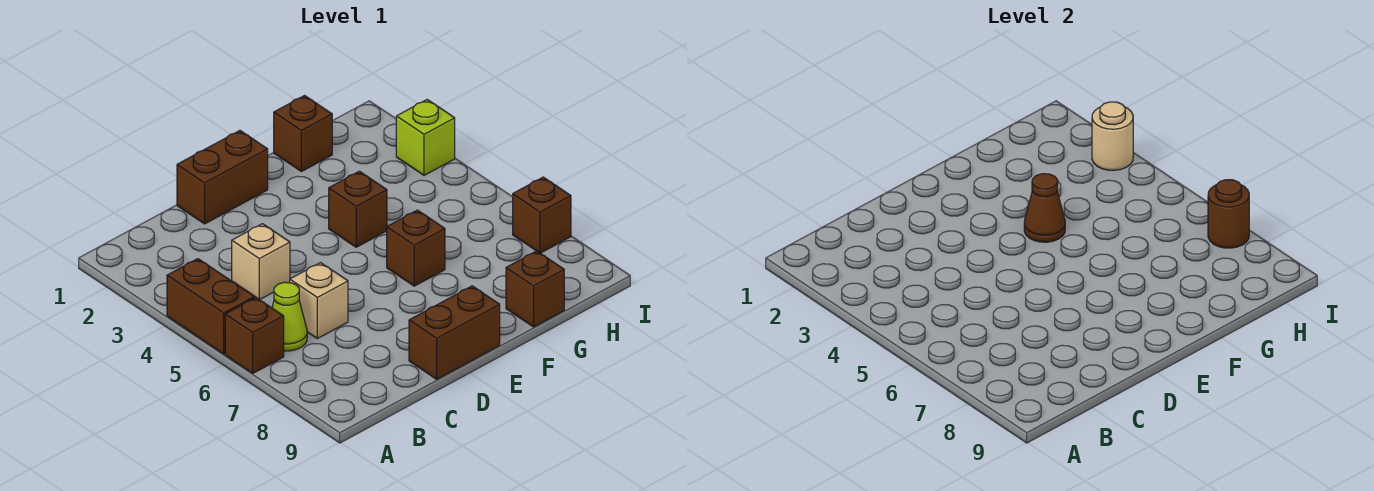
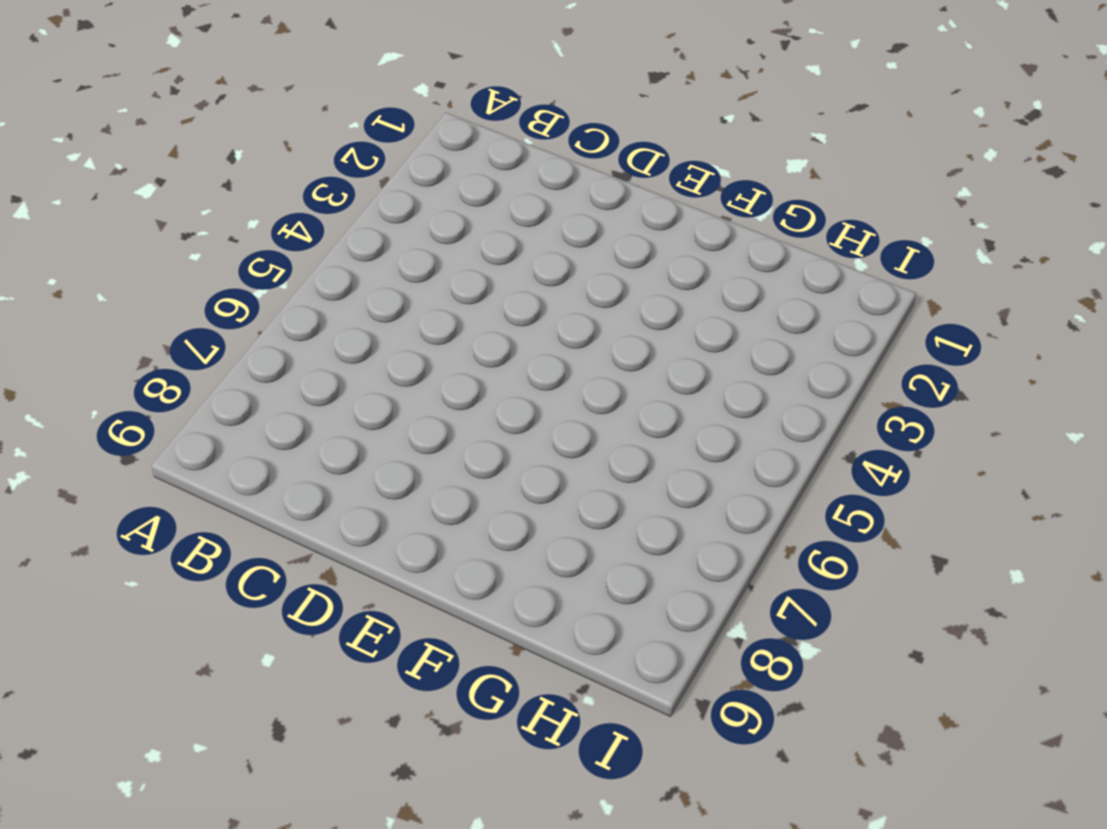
none -> brown 1x2 brick [167,259,255,354]
none -> brown 1x1 brick [225,297,284,373]
none -> lime 1x1 cone [272,282,307,351]

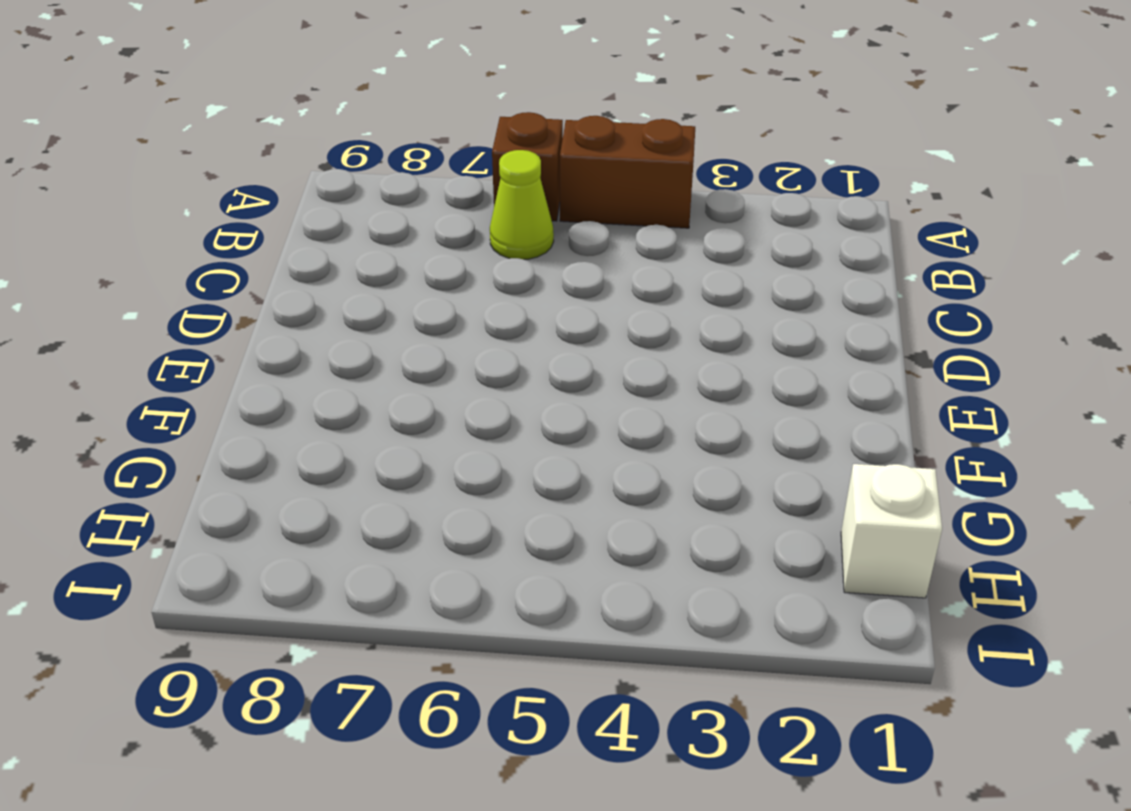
white 1x1 brick [841,464,942,598] -> none
none -> tan 1x1 brick [232,224,290,300]
none -> tan 1x1 brick [290,263,348,339]
none -> brown 1x2 brick [177,131,268,224]

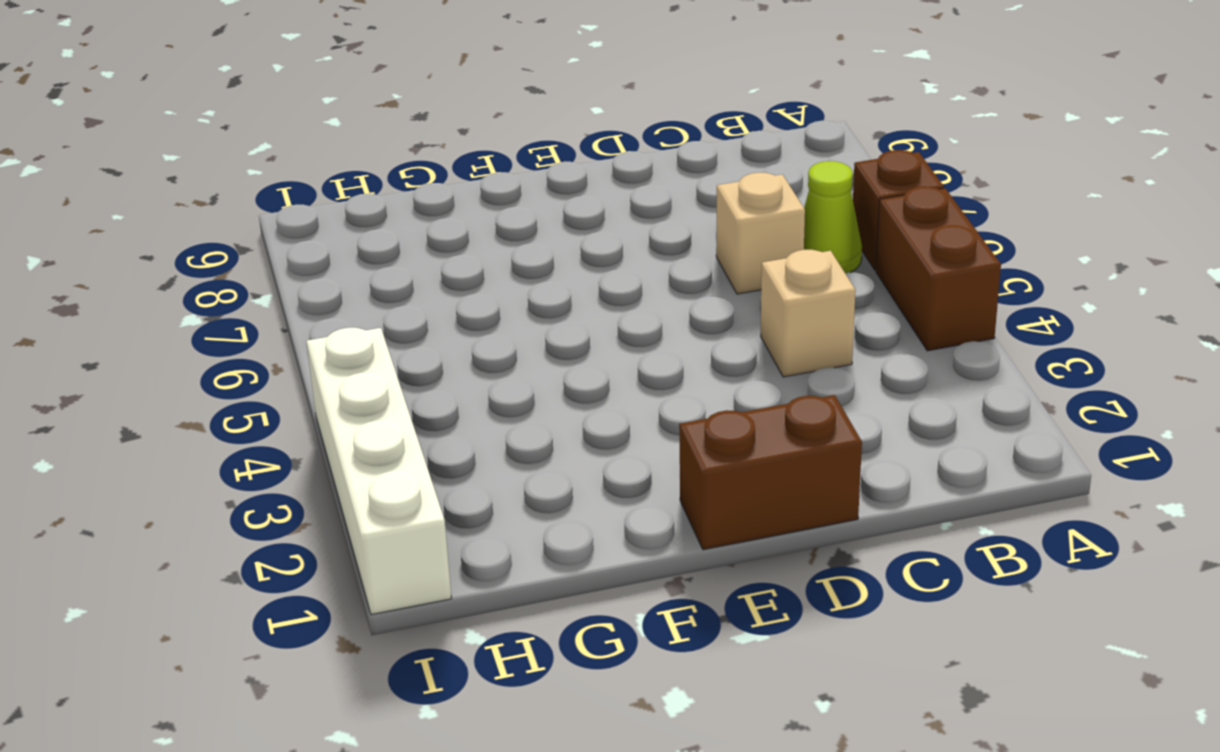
white 1x4 brick [307,328,452,615] -> lime 1x1 brick [396,100,455,175]
none -> brown 1x2 brick [409,286,500,379]
none -> brown 1x1 brick [329,171,387,247]
none -> brown 1x1 brick [387,210,445,286]

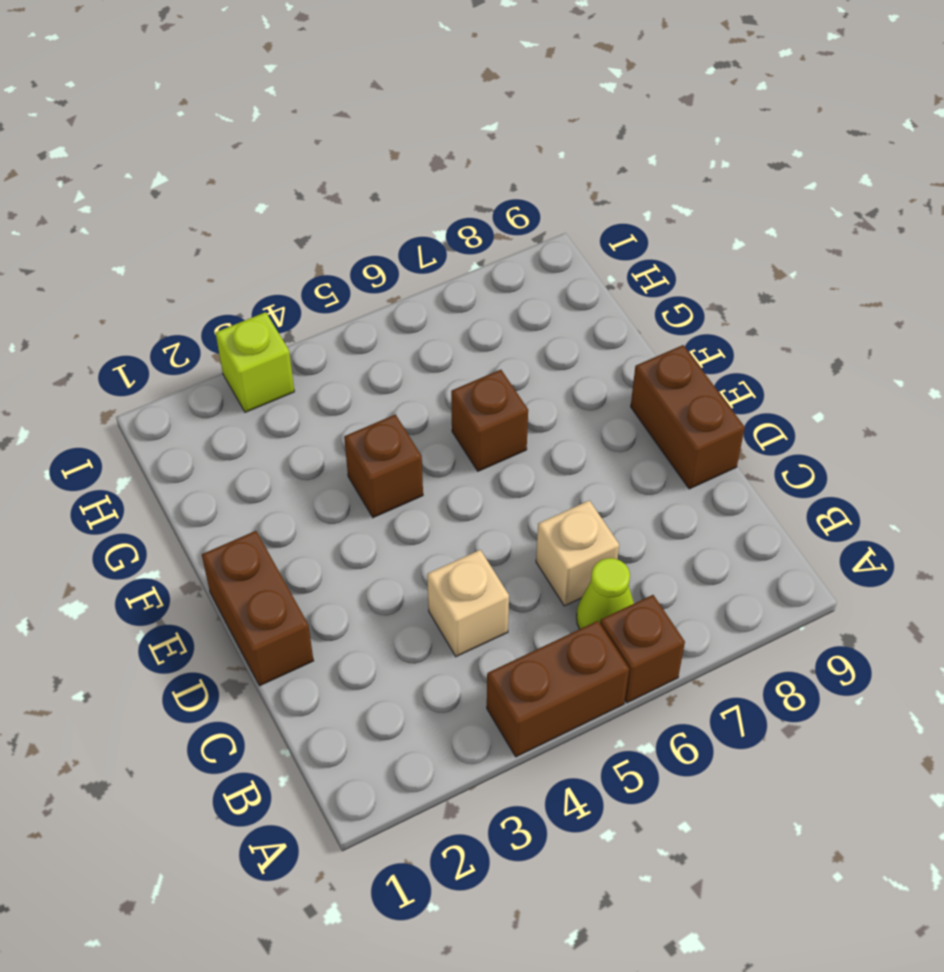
none -> brown 1x1 brick [274,96,332,171]
none -> brown 1x1 brick [506,251,564,327]
none -> brown 1x1 brick [513,177,571,253]

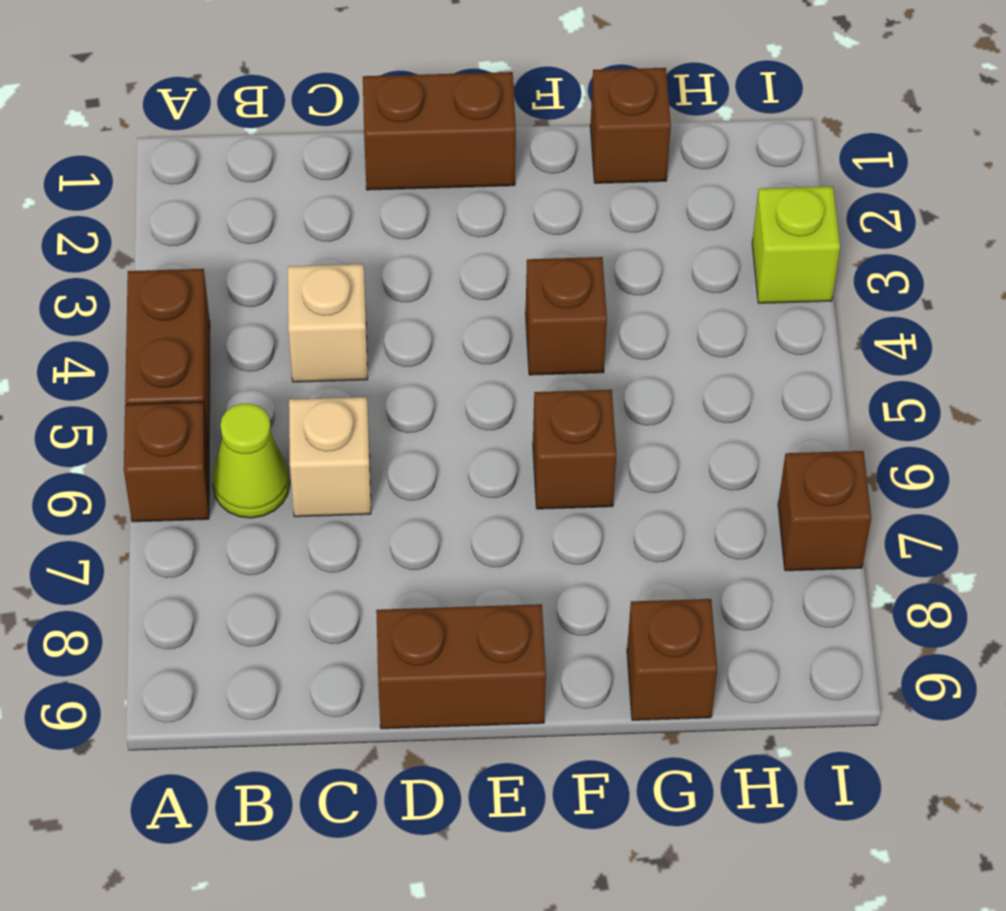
none -> brown 1x1 cone [1024,174,1065,242]
none -> tan 1x1 round brick [1092,102,1133,170]
none -> brown 1x1 round brick [1208,180,1249,248]

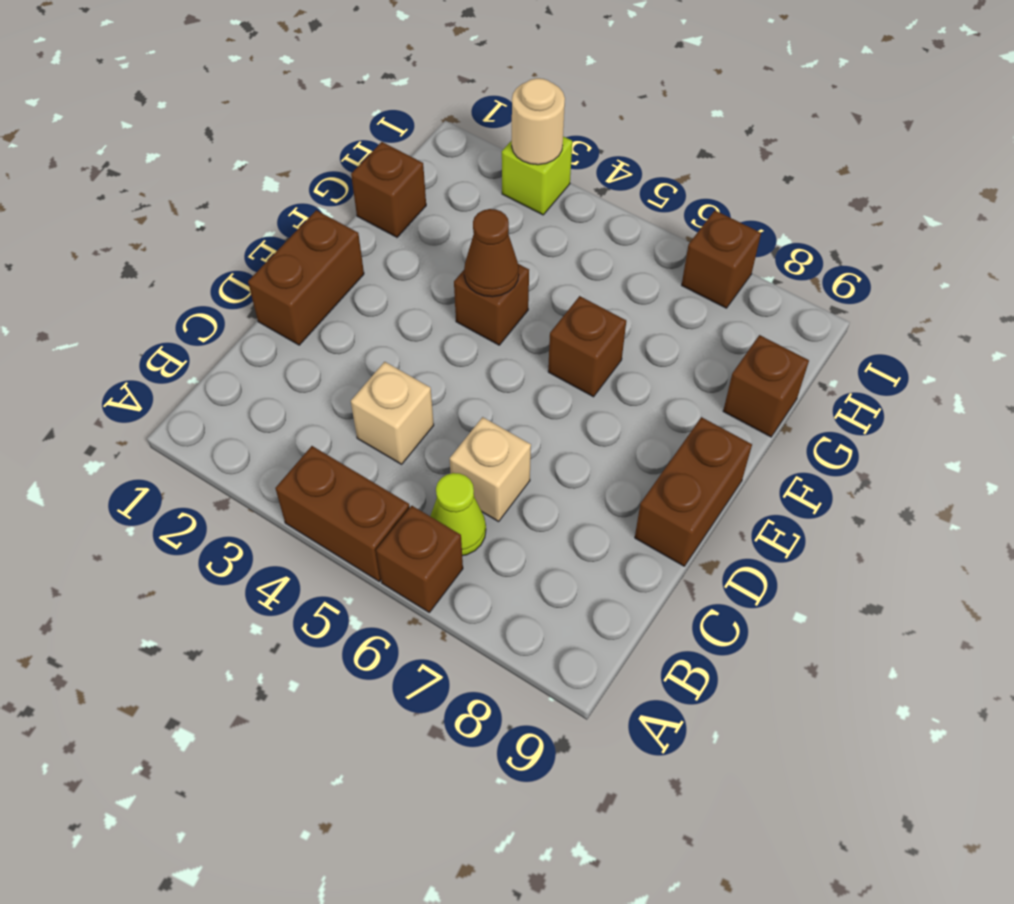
none -> brown 1x1 round brick [1208,180,1249,248]

